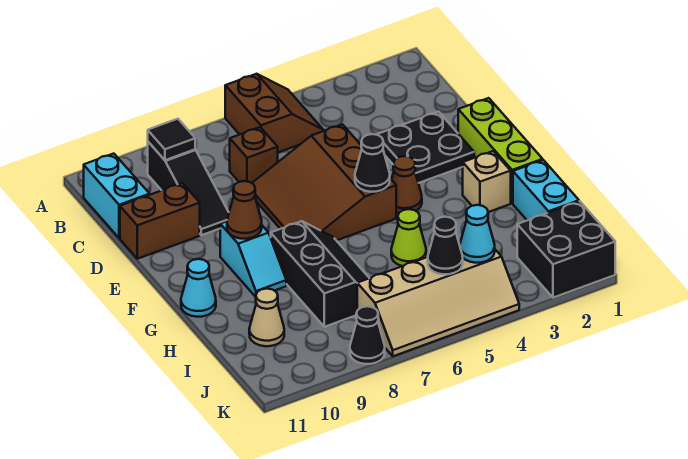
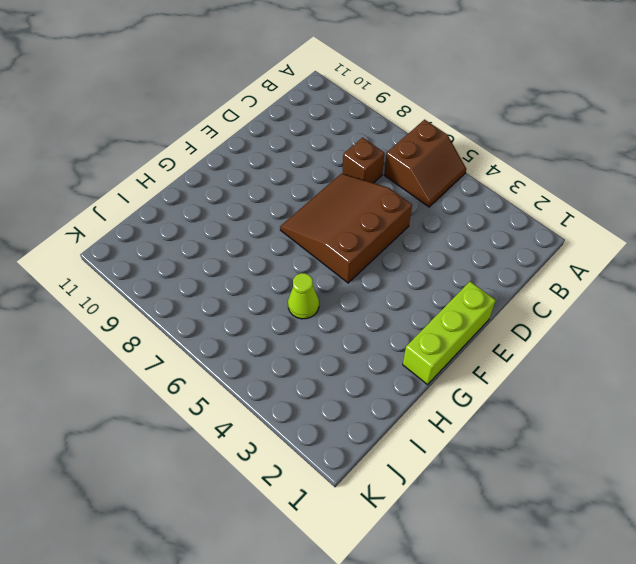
none -> black 1x3 slope [148,142,229,235]
none -> cyan 1x2 brick [84,154,150,238]
none -> black 2x2 plate [376,112,474,183]

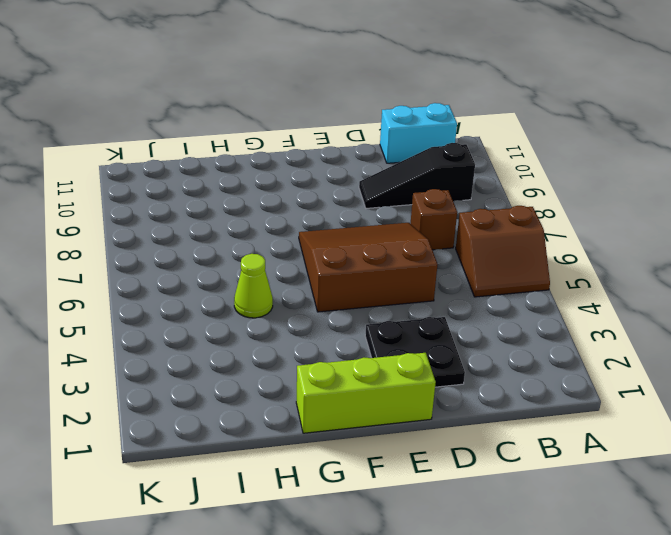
none -> brown 1x2 brick [120,183,200,259]
none -> brown 1x1 cone [391,156,422,213]
none -> cyan 1x2 slope [220,221,286,297]

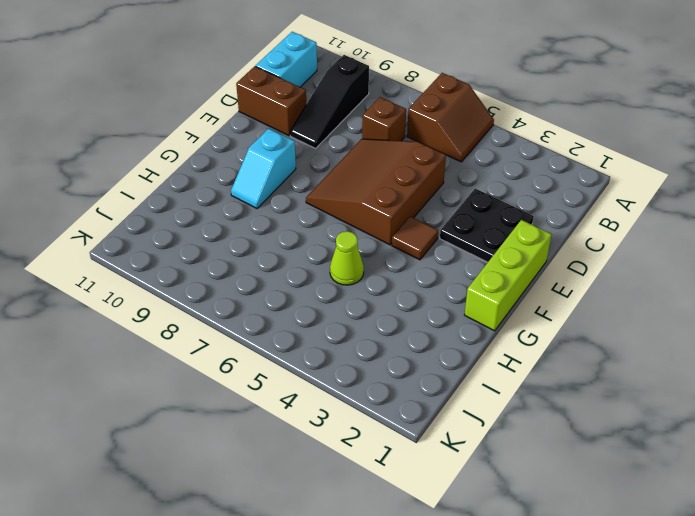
brown 1x1 tile [392,217,438,260] -> brown 1x1 cone [391,156,422,213]
none -> tan 1x1 brick [463,151,511,212]
none -> black 2x3 slope [271,221,369,327]
none -> cyan 1x1 cone [181,259,216,317]

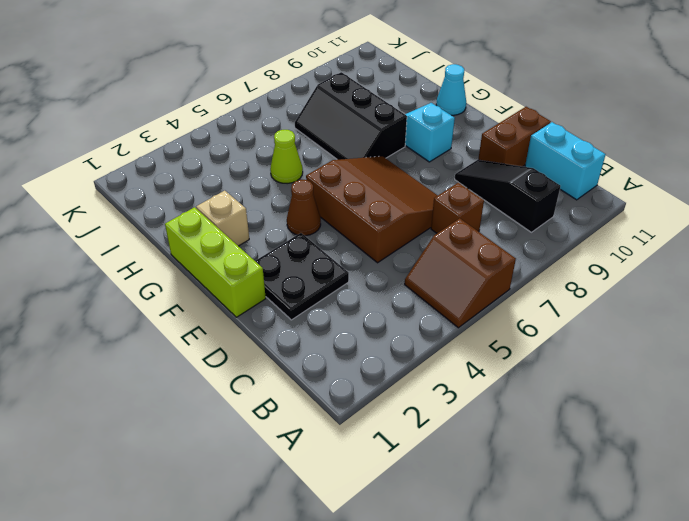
none -> cyan 1x2 brick [513,160,579,220]
none -> tan 1x1 cone [249,289,284,346]
none -> black 2x2 brick [517,201,615,298]

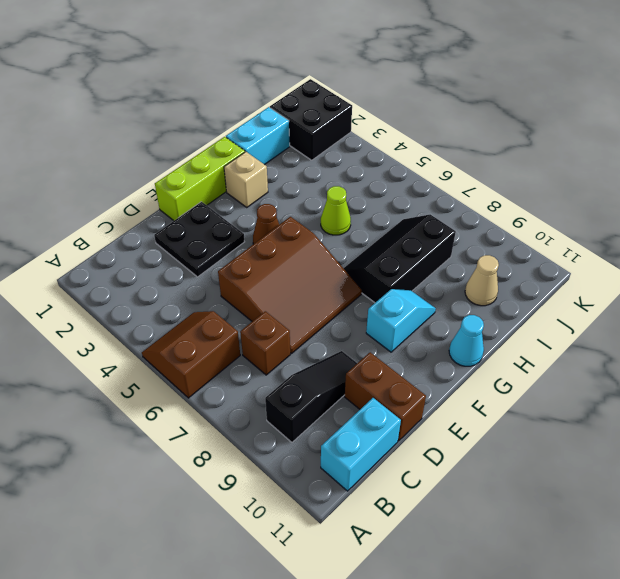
none -> tan 2x4 slope [357,250,519,356]
none -> black 1x1 cone [350,306,385,364]
none -> black 1x1 tile [148,119,195,160]

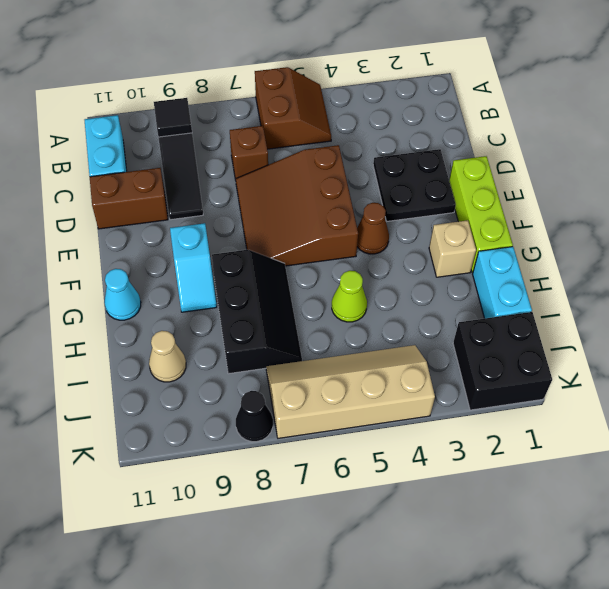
tan 2x4 slope [266,345,435,438] -> tan 2x4 slope turned to [357,250,519,356]
none -> black 1x1 cone [355,134,390,192]
none -> brown 1x1 cone [227,181,262,239]
none -> cyan 1x1 cone [460,205,495,263]

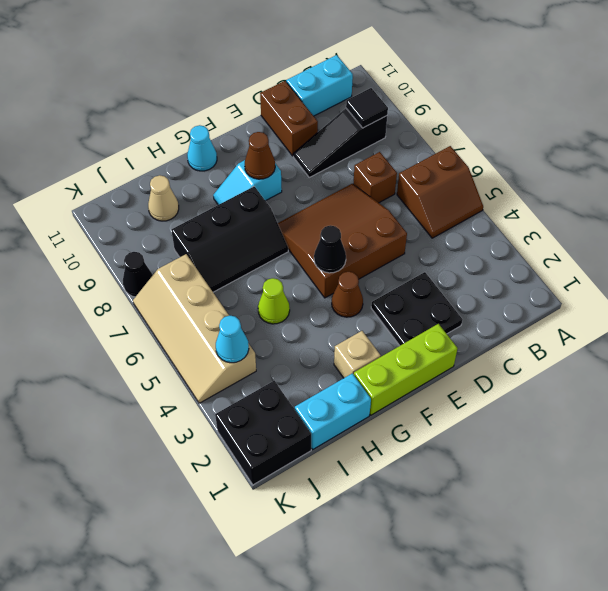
none -> black 1x1 cone [428,217,463,274]

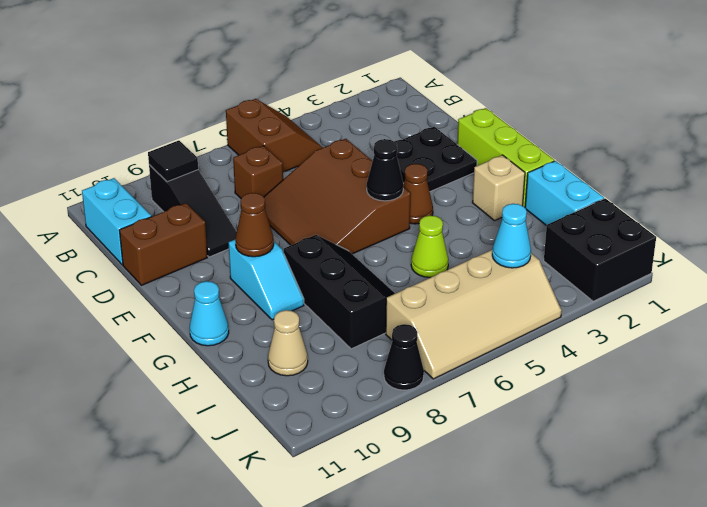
none -> black 1x1 cone [428,217,463,274]

